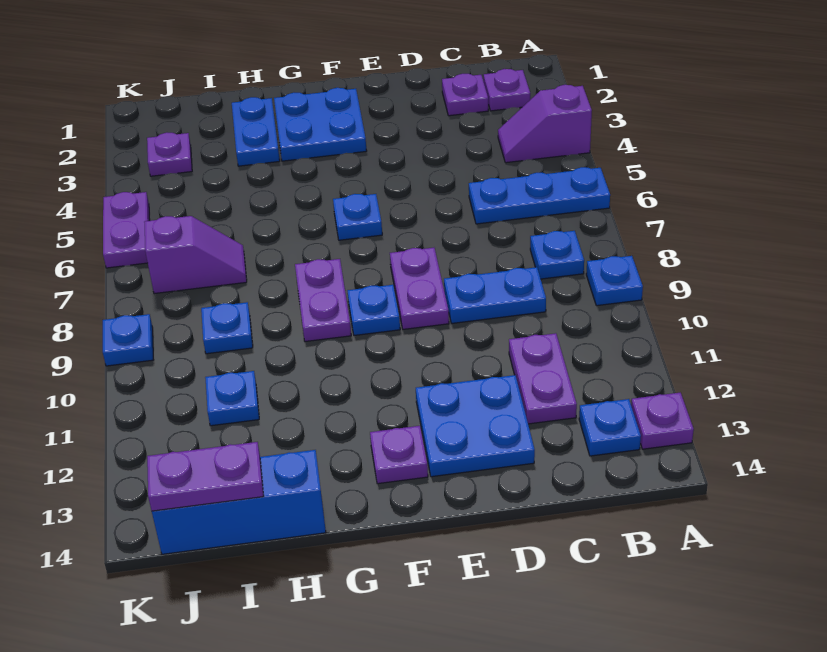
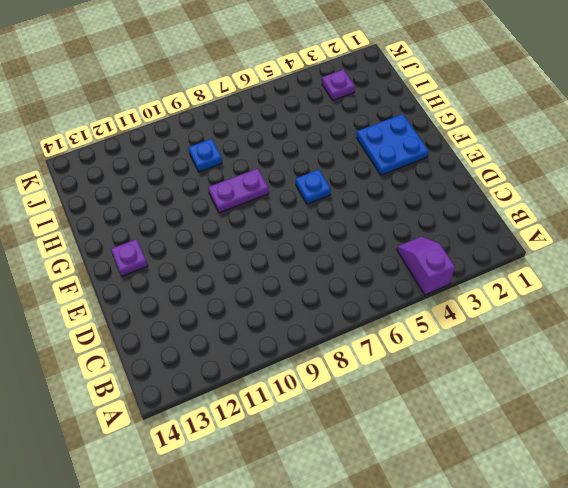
none -> blue 1x3 plate [469,167,610,224]
none -> blue 1x1 plate [586,256,643,306]
none -> purple 1x1 plate [631,393,694,449]

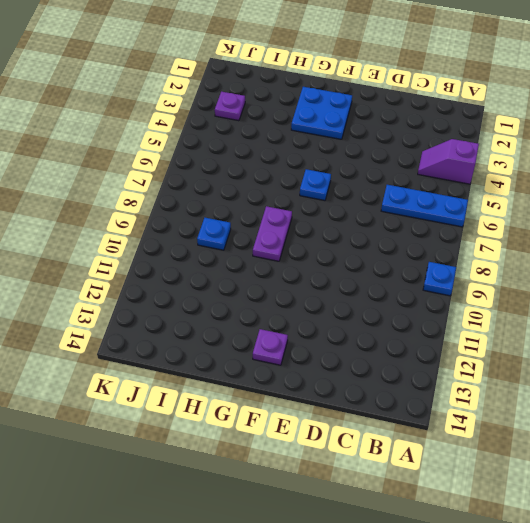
none -> purple 1x1 plate [631,393,694,449]
none -> purple 1x1 plate [483,69,530,111]
none -> blue 1x1 plate [530,231,584,279]

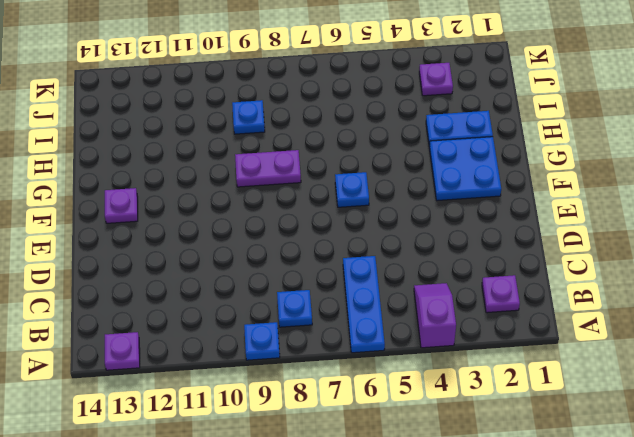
none -> blue 1x1 plate [579,399,641,456]
none -> purple 1x1 plate [442,74,488,116]
none -> blue 1x2 plate [444,267,546,323]

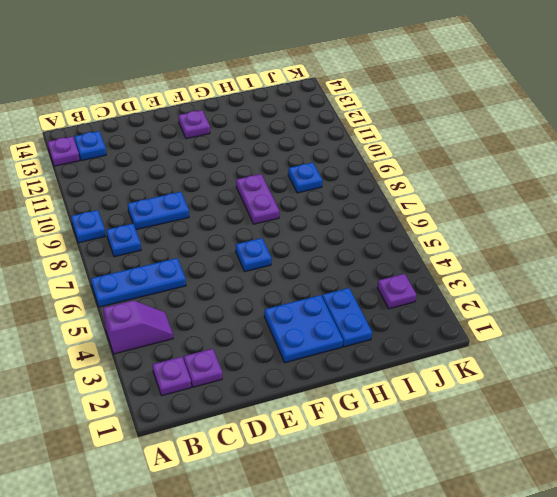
none -> purple 1x2 plate [509,333,577,424]
none -> blue 2x2 plate [416,375,535,477]
none -> purple 1x2 plate [390,248,449,329]

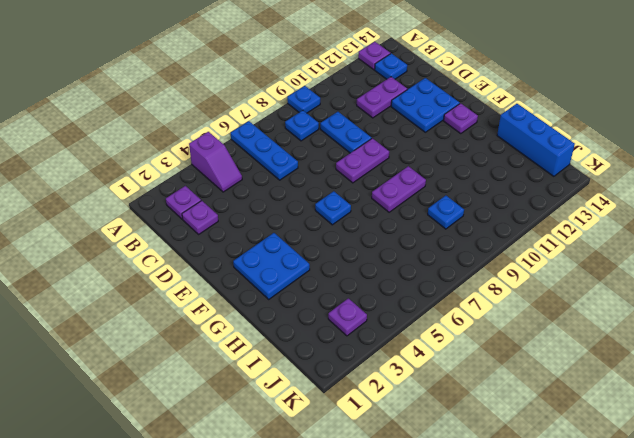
none -> blue 1x1 plate [347,285,400,335]
none -> blue 1x2 plate [232,97,280,166]
none -> purple 1x2 slope [144,216,247,294]

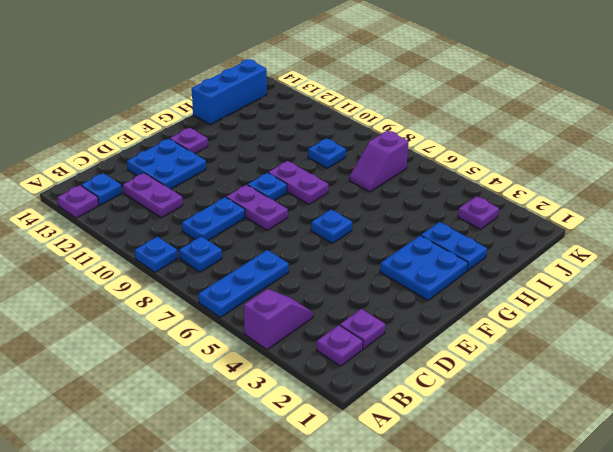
none -> blue 1x1 plate [205,371,259,426]
none -> purple 1x2 plate [103,192,150,268]
none -> blue 1x1 plate [103,314,153,366]

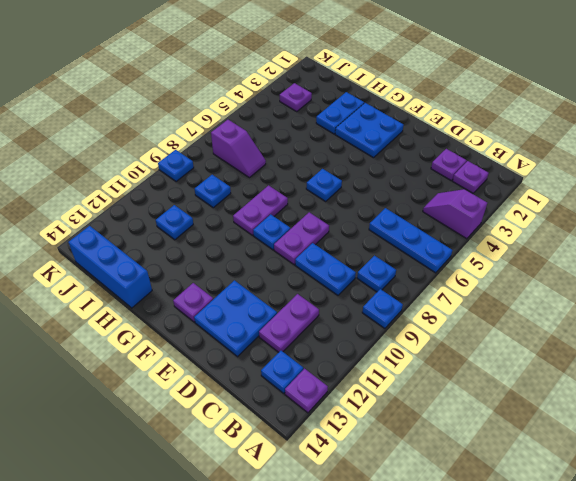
none -> purple 1x2 plate [103,192,150,268]
none -> purple 1x2 plate [147,442,263,511]

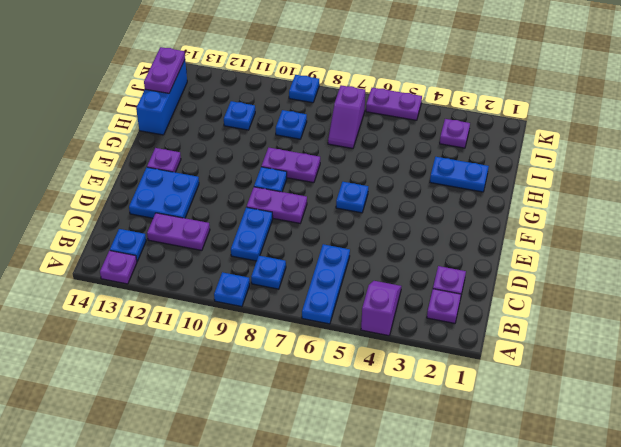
none -> blue 2x2 plate [274,88,367,161]

